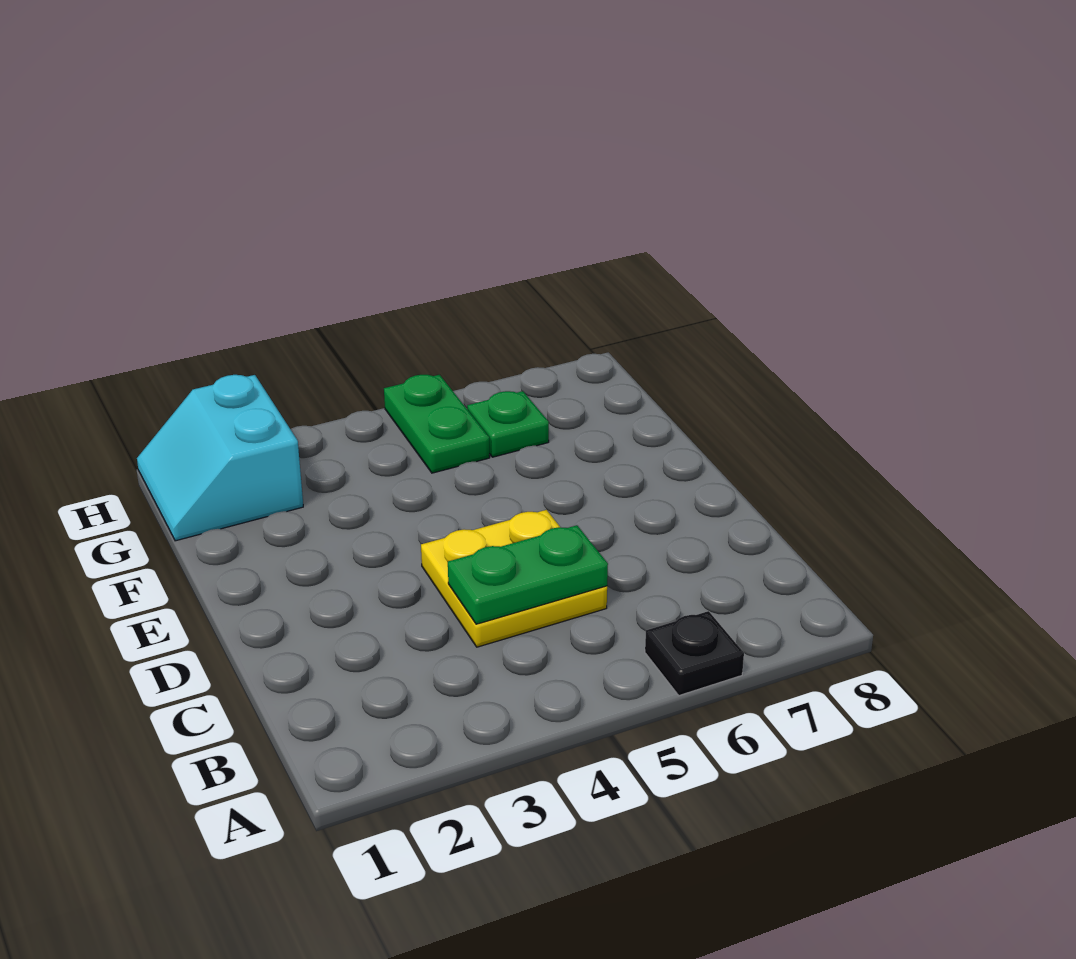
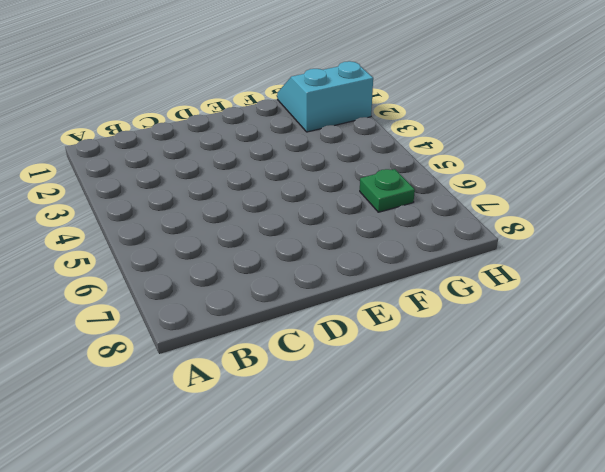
none -> black 1x1 plate [645,611,744,696]
none -> yellow 2x2 plate [421,510,607,647]

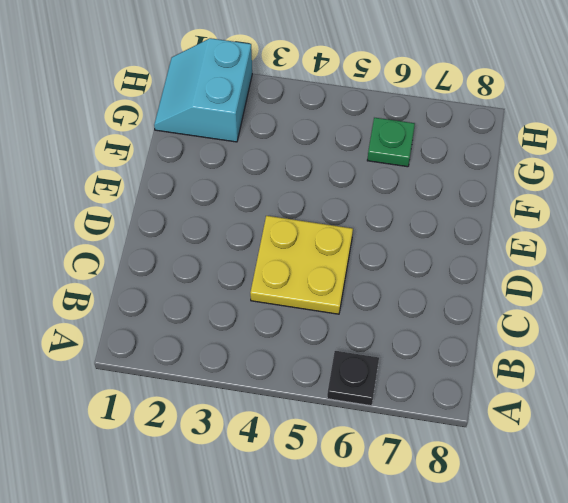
none -> green 1x2 plate [384,375,490,473]
none -> green 1x2 plate [448,525,608,624]

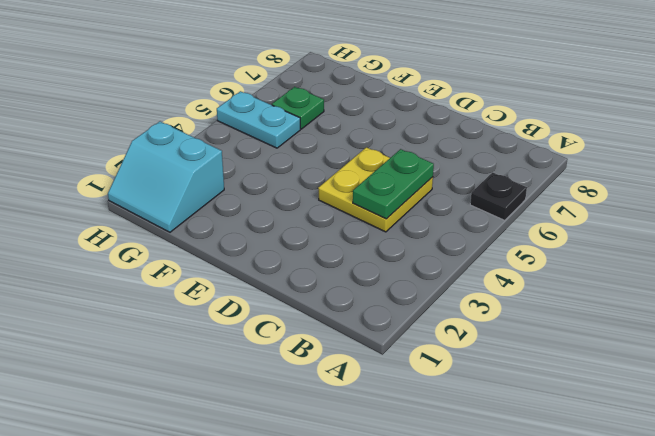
cyan 1x2 plate [217,91,300,148] -> green 1x2 plate [384,375,490,473]

